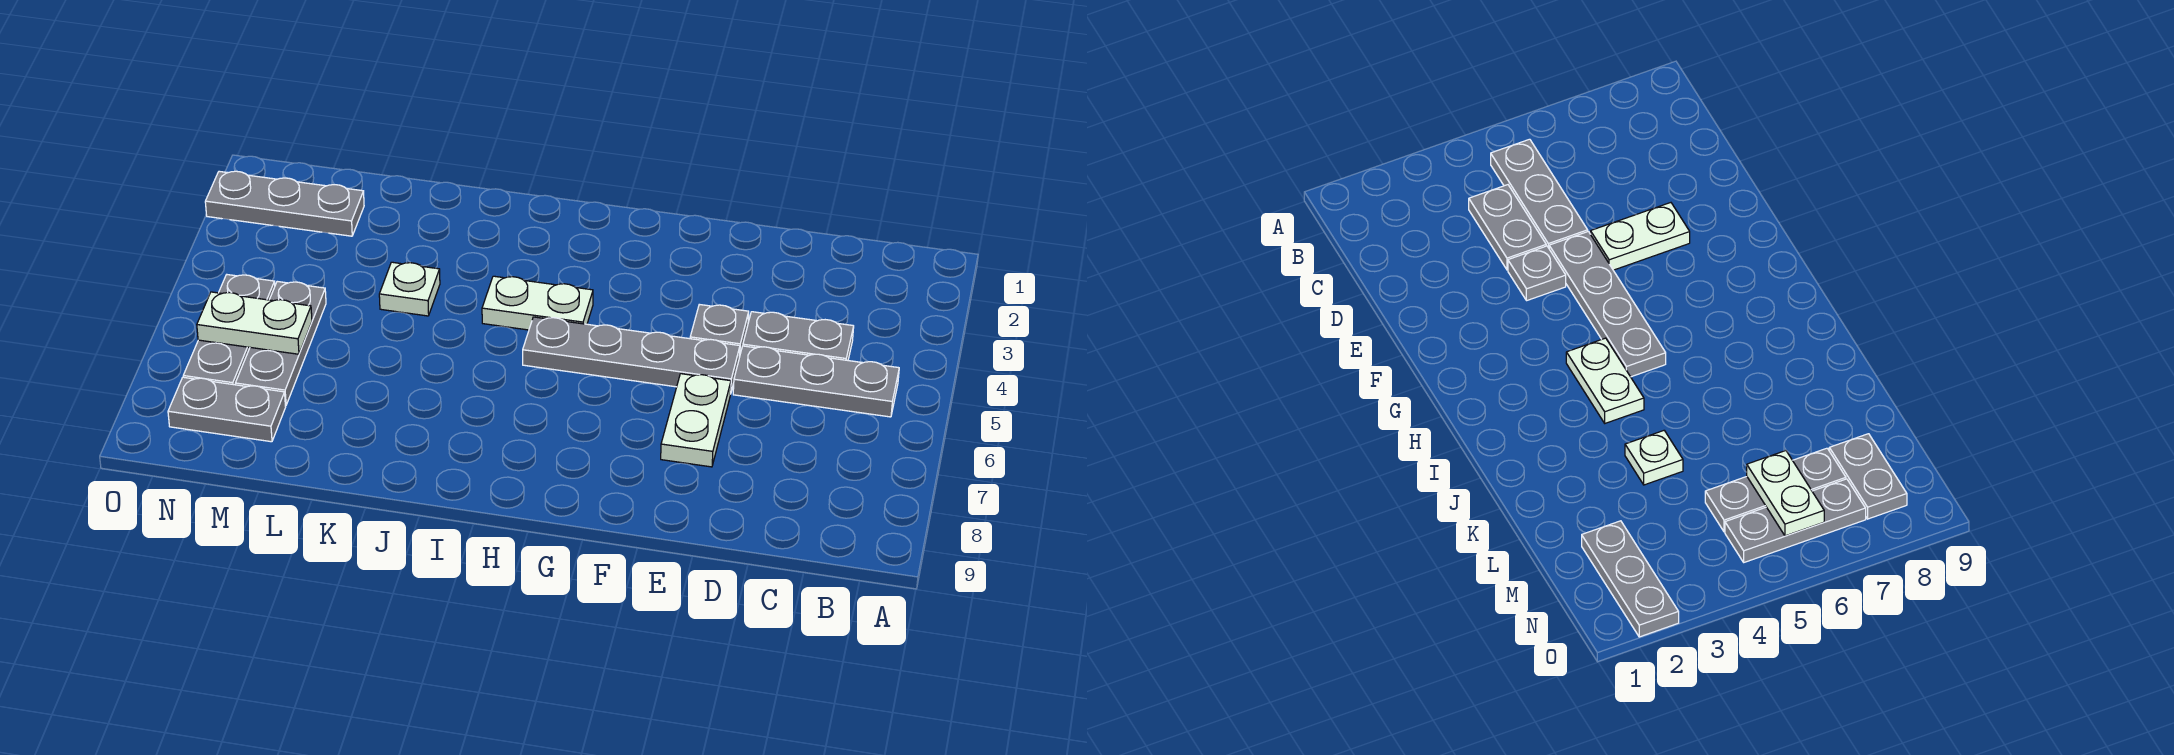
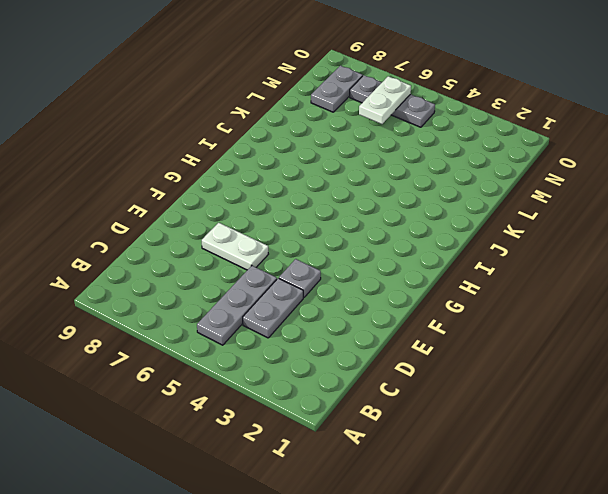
none -> grey 1x4 plate [523,317,740,394]
none -> white 1x2 plate [482,276,593,330]
none -> white 1x1 plate [379,262,440,316]

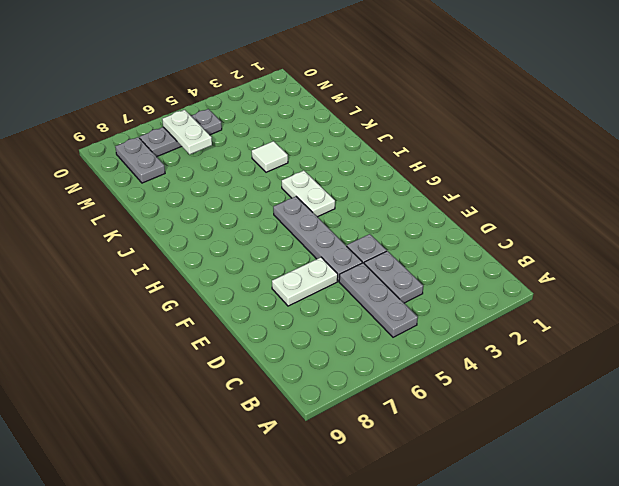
white 1x1 tile [252,141,288,172] -> white 1x1 plate [379,262,440,316]
none -> grey 1x3 plate [205,171,364,236]
none -> grey 1x3 plate [235,281,326,406]

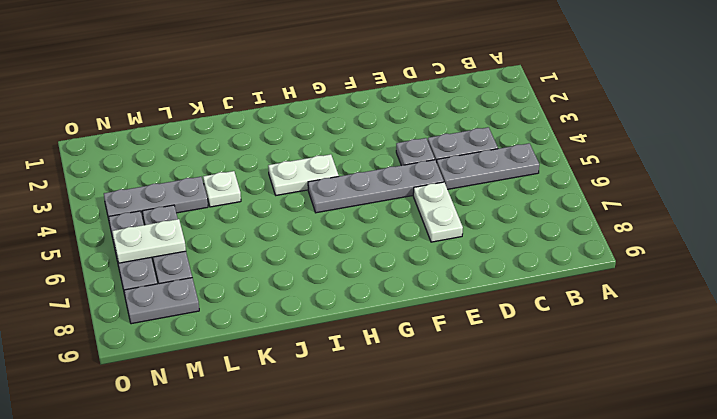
grey 1x3 plate [104,177,208,219] -> grey 1x3 plate moved to [205,171,364,236]

